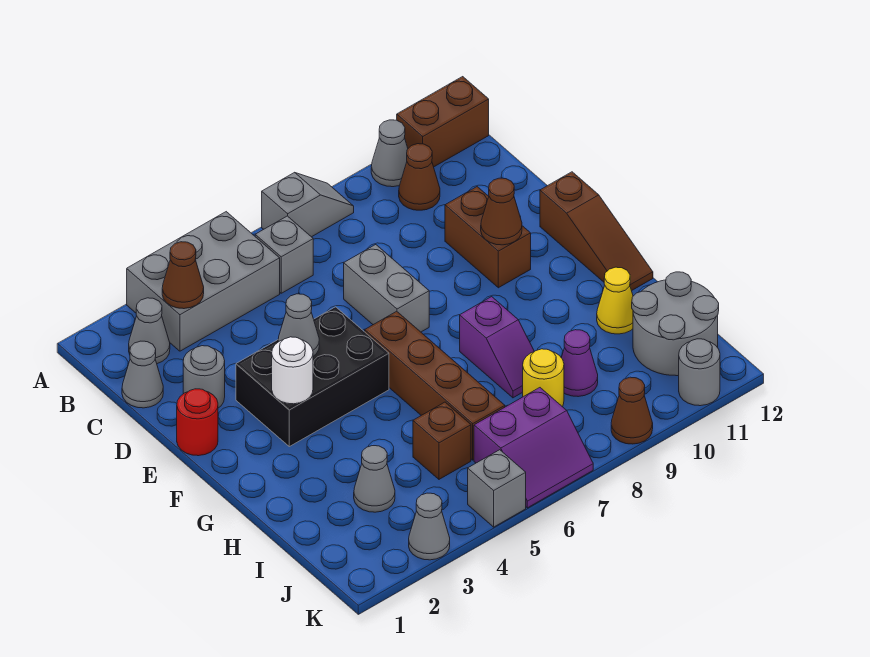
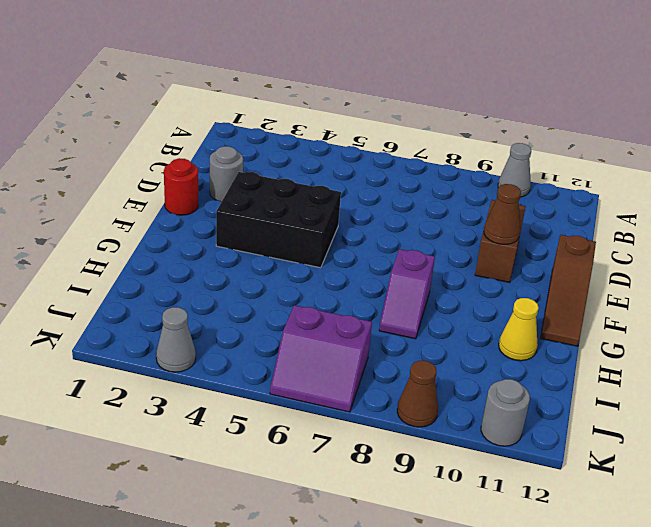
none -> grey 2x3 brick [127,212,280,351]
none -> grey 1x2 slope [262,172,354,237]
none -> brown 1x2 brick [397,77,489,167]
none -> grey 1x1 cone [129,298,170,364]

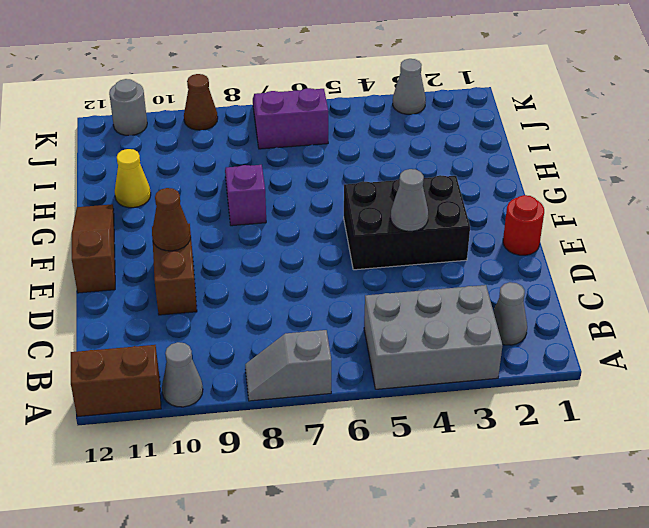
none -> grey 1x1 brick [255,216,313,293]
none -> brown 1x1 cone [399,144,440,210]
none -> grey 1x1 cone [122,341,163,408]
none -> grey 1x1 round brick [183,346,225,408]

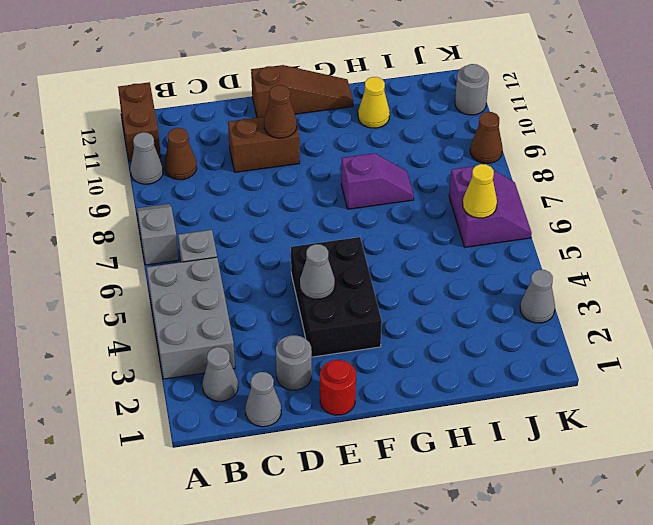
yellow 1x1 cone [463,164,497,218] -> none
none -> grey 1x2 brick [344,245,429,332]
none -> brown 1x4 brick [365,311,505,460]
none -> grey 1x1 cone [354,446,395,512]
none -> brown 1x1 brick [413,402,471,479]

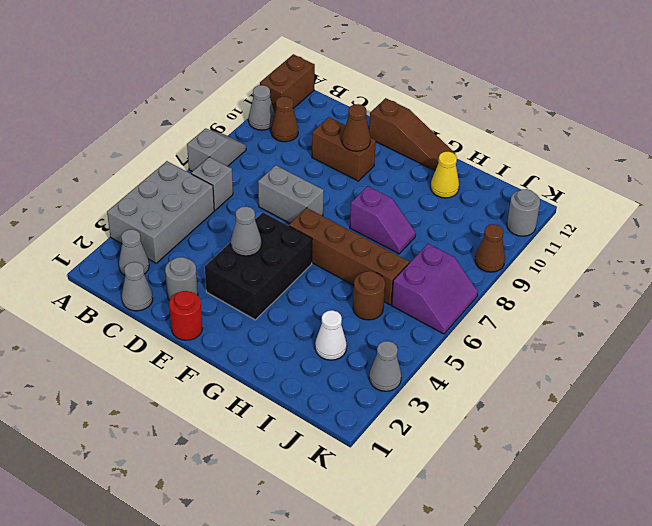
white 1x1 cone [315,310,347,360] -> grey 1x1 cone [354,446,395,512]
brown 1x1 round brick [353,271,385,320] -> brown 1x1 brick [413,402,471,479]
none -> yellow 1x1 round brick [523,349,564,406]
none -> purple 1x1 cone [562,330,598,397]
none -> grey 2x2 round brick [632,272,719,376]
none -> grey 1x1 brick [468,450,526,527]

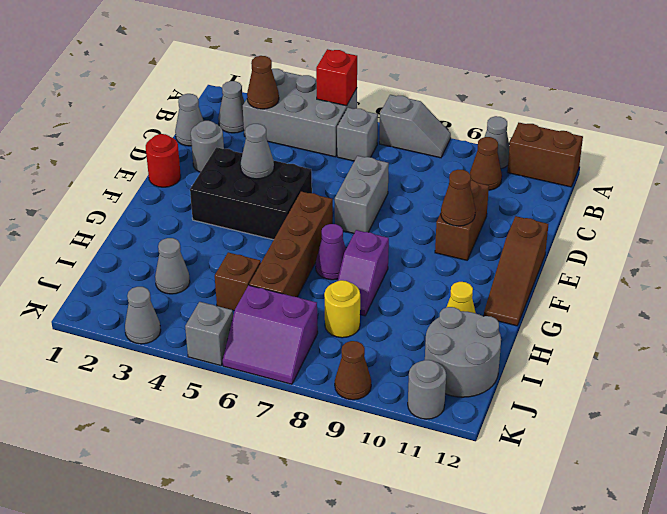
red 1x1 brick [316,49,357,106] -> none
purple 1x1 cone [316,224,346,280] -> purple 1x1 cone moved to [562,330,598,397]
none -> white 1x1 round brick [272,337,313,404]

